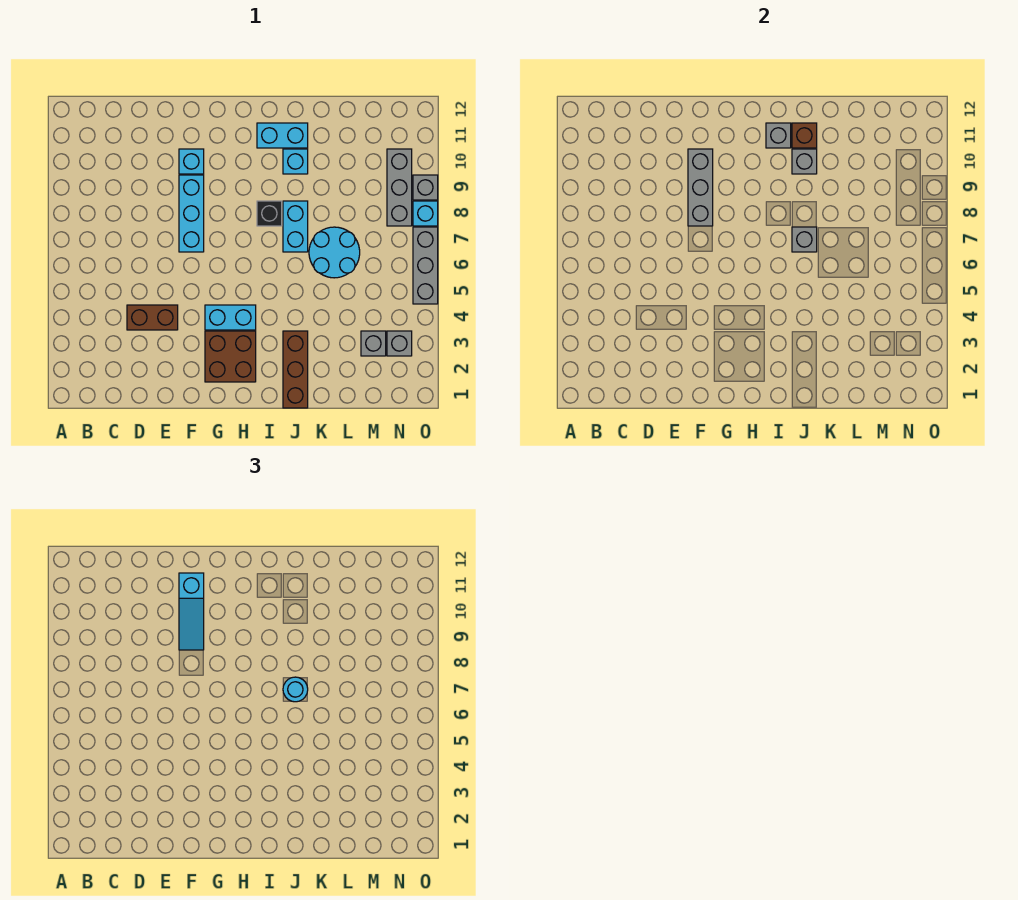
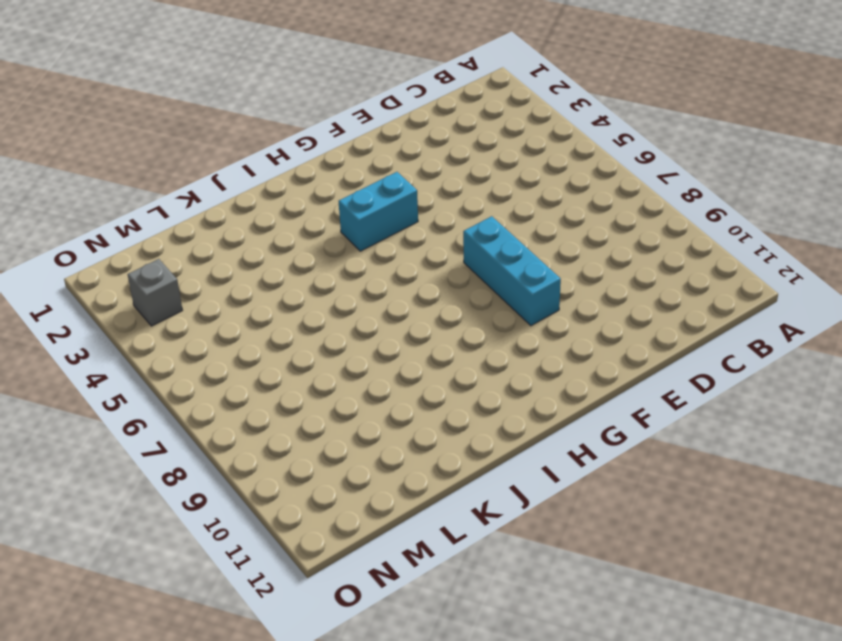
none -> brown 1x2 brick [127,305,178,330]
none -> cyan 1x1 brick [179,149,204,174]
none -> brown 2x2 brick [205,331,256,382]

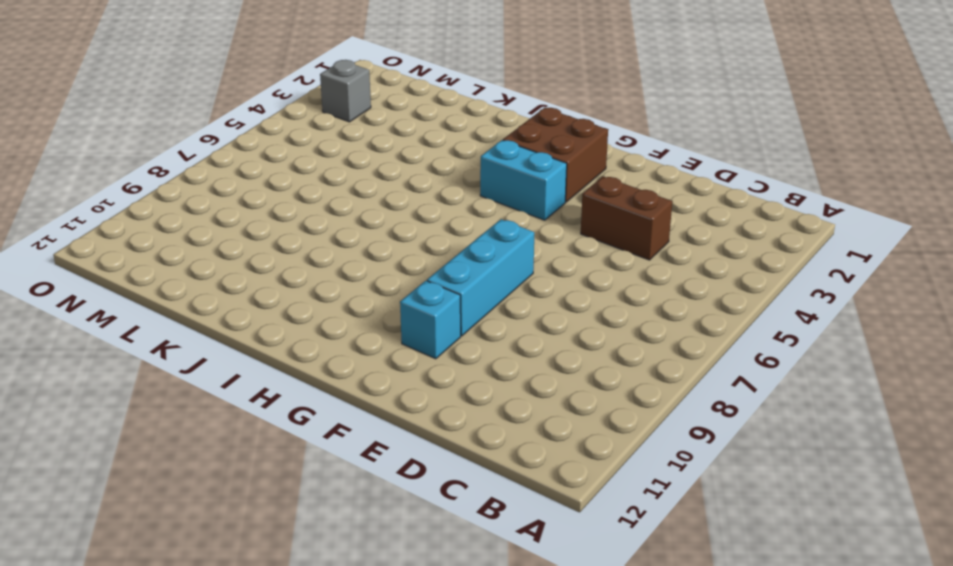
none -> black 1x1 brick [257,201,282,226]
none -> cyan 1x2 brick [257,123,308,148]
none -> brown 1x3 brick [283,331,308,408]

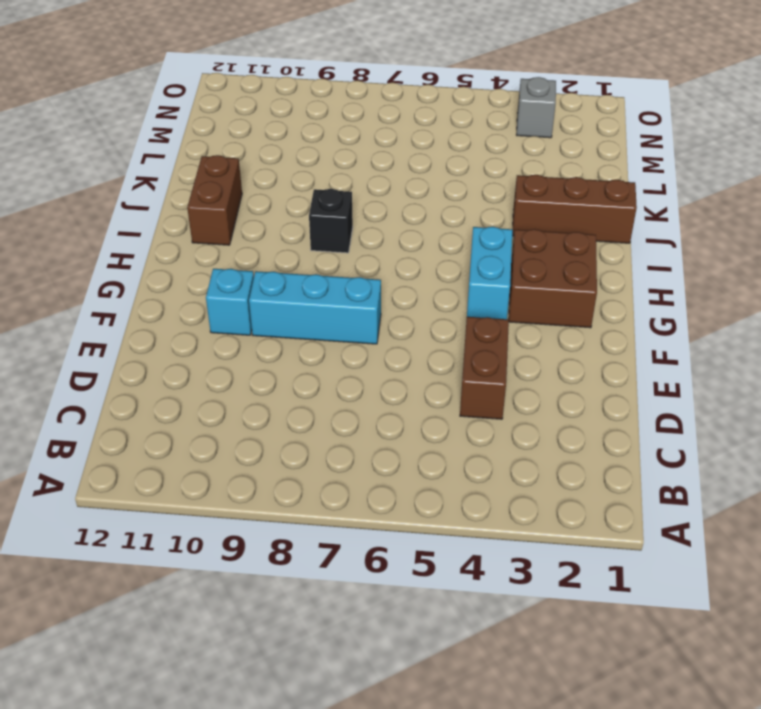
brown 1x2 brick [187,155,242,245] -> cyan 1x2 brick [257,123,308,148]
none -> cyan 1x2 brick [283,201,308,252]
none -> cyan 1x1 brick [283,149,308,174]
none -> cyan 2x2 round brick [309,227,360,278]

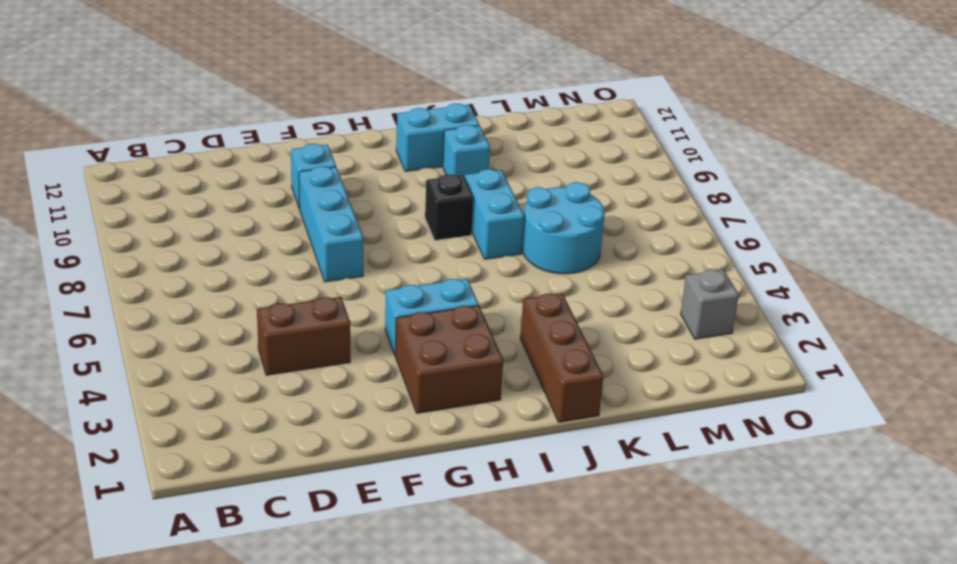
none -> grey 1x1 brick [361,331,386,356]
none -> grey 1x3 brick [387,149,412,226]
none -> grey 1x3 brick [413,227,438,304]

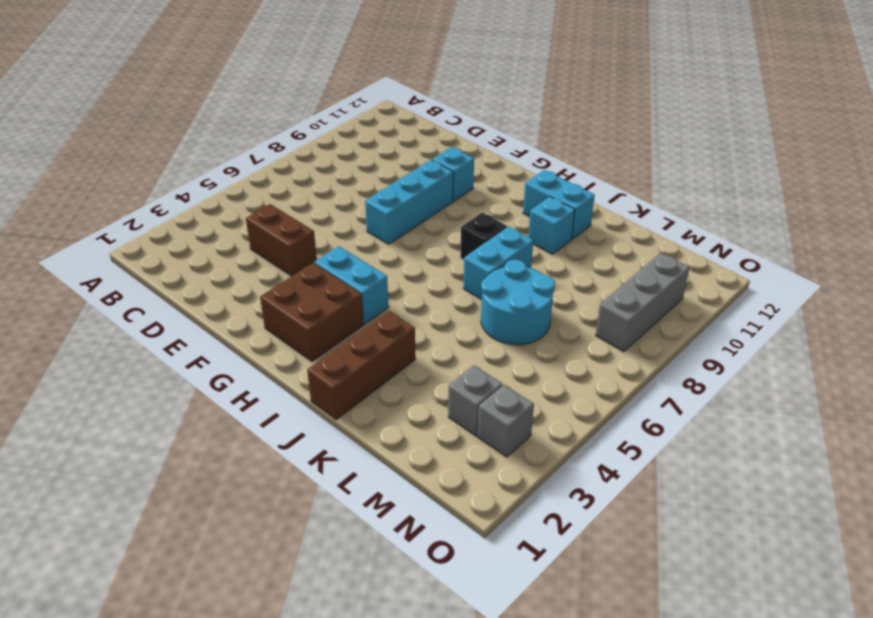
none -> grey 1x3 brick [413,227,438,304]
none -> cyan 1x1 brick [413,201,438,226]
none -> grey 1x1 brick [413,175,438,200]

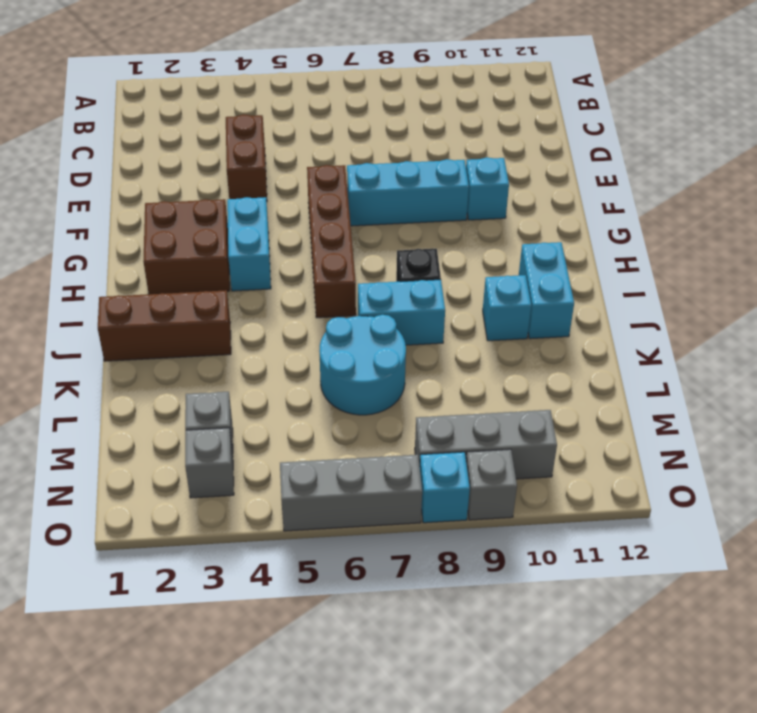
brown 1x4 brick [307,165,356,318] -> none
none -> grey 1x3 brick [688,149,713,226]
none -> grey 1x1 brick [766,123,791,148]
none -> grey 1x1 brick [792,227,817,252]

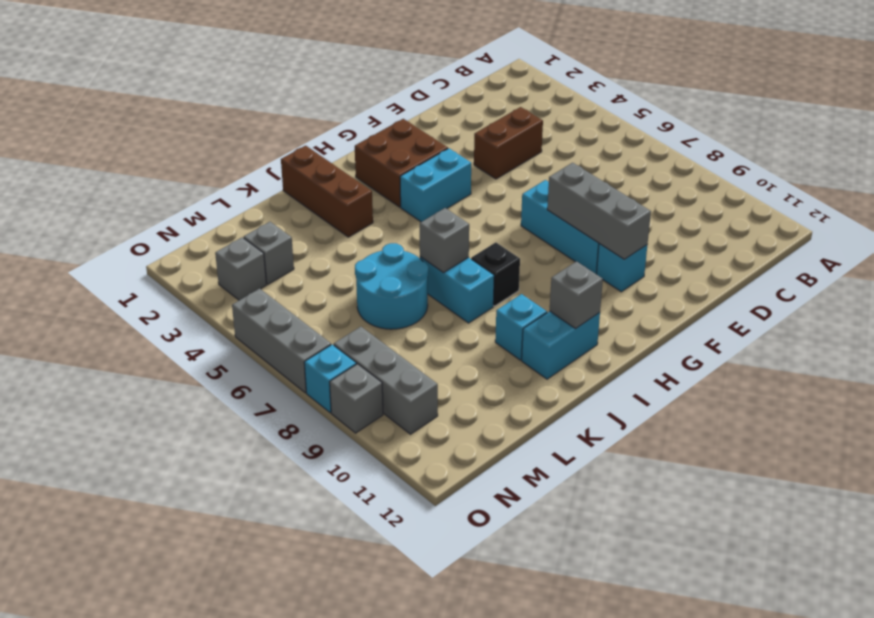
none -> grey 1x1 brick [792,149,817,174]
none -> brown 1x1 brick [792,123,817,148]
none -> cyan 1x3 slope [179,573,204,650]

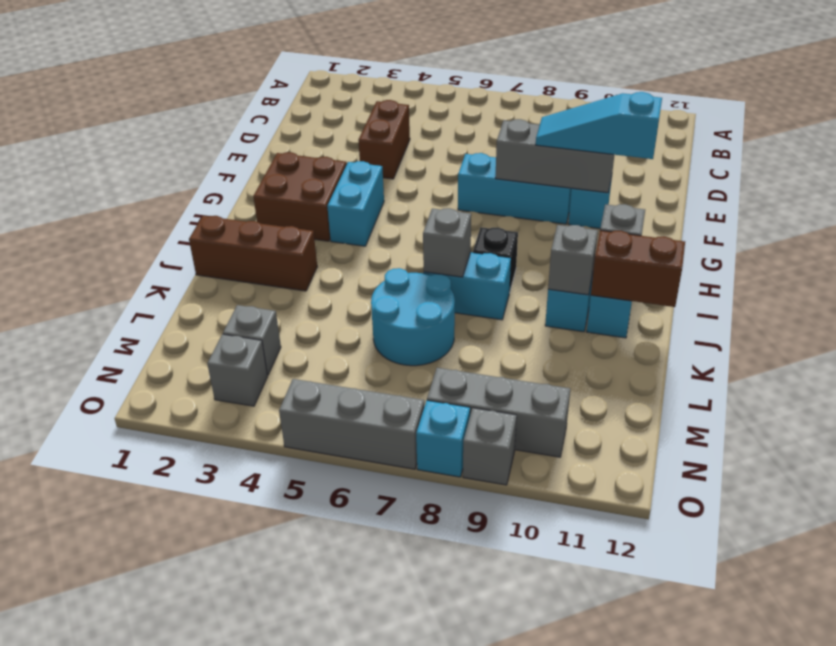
brown 1x2 brick [591,230,685,307] -> brown 1x1 brick [792,123,817,148]
none -> cyan 1x1 round brick [283,677,308,702]

